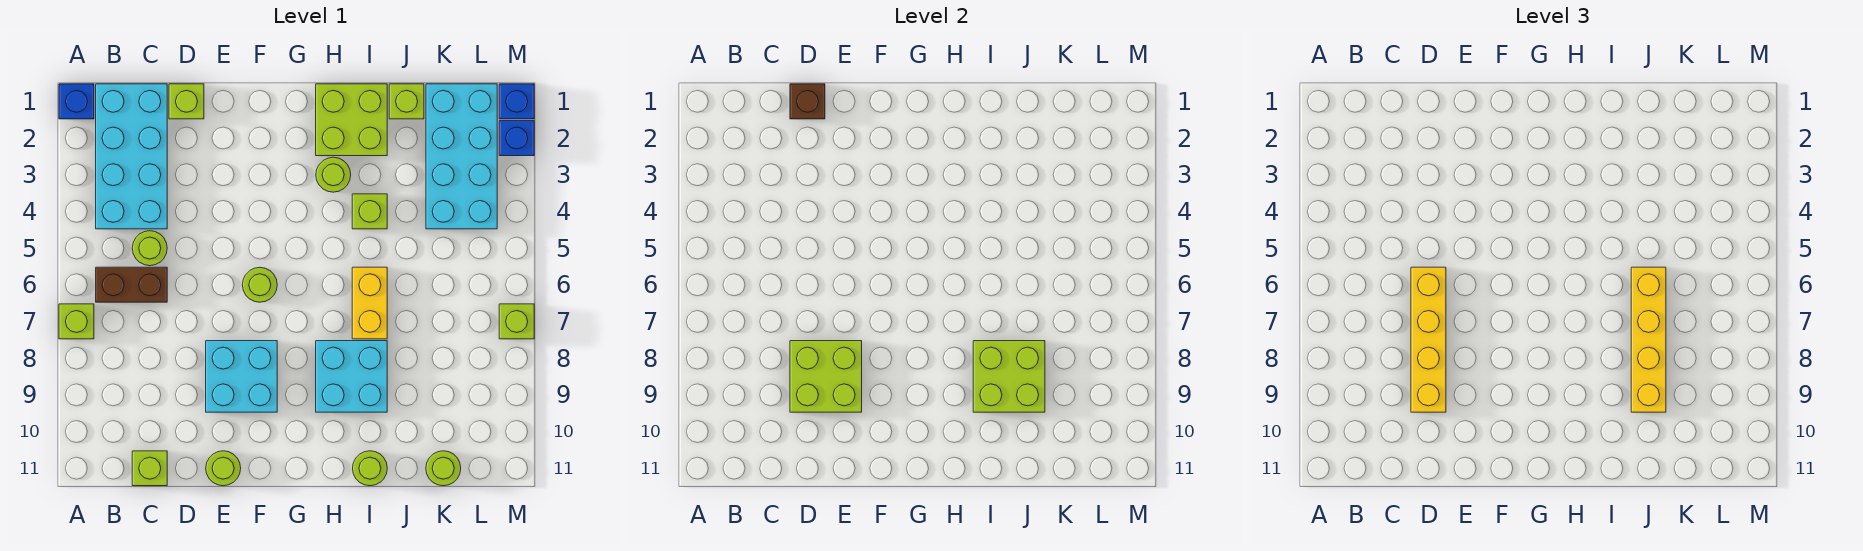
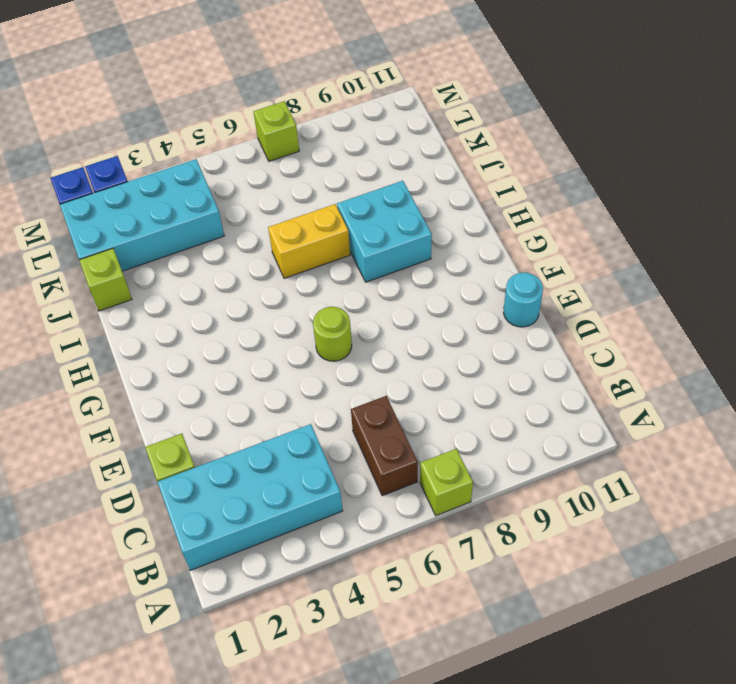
cyan 1x1 round brick [504,272,543,327] -> lime 1x1 round brick [206,451,241,486]
none -> blue 1x1 brick [59,84,94,119]
none -> lime 1x1 round brick [132,231,167,266]
none -> lime 1x1 brick [132,451,167,486]

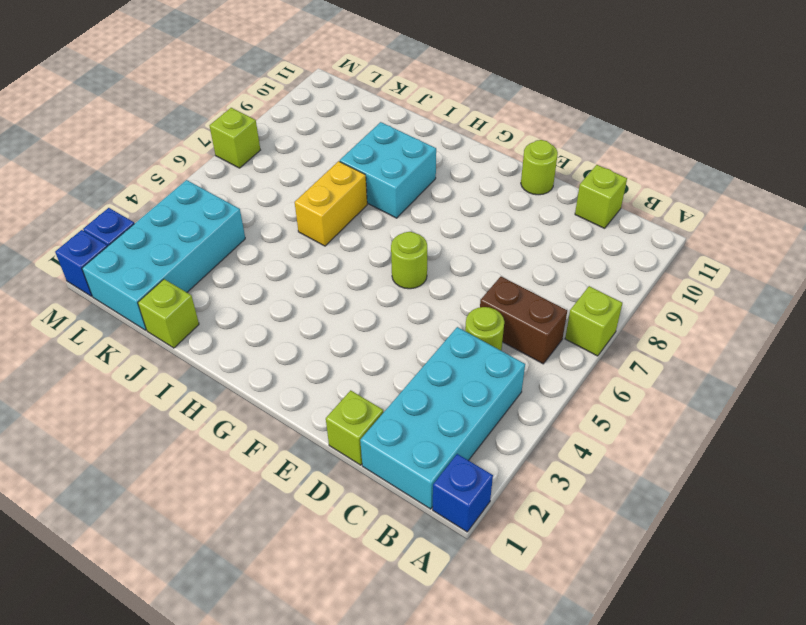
none -> cyan 2x2 brick [206,341,277,412]
none -> lime 2x2 brick [316,84,387,156]
none -> lime 1x1 round brick [316,157,351,192]

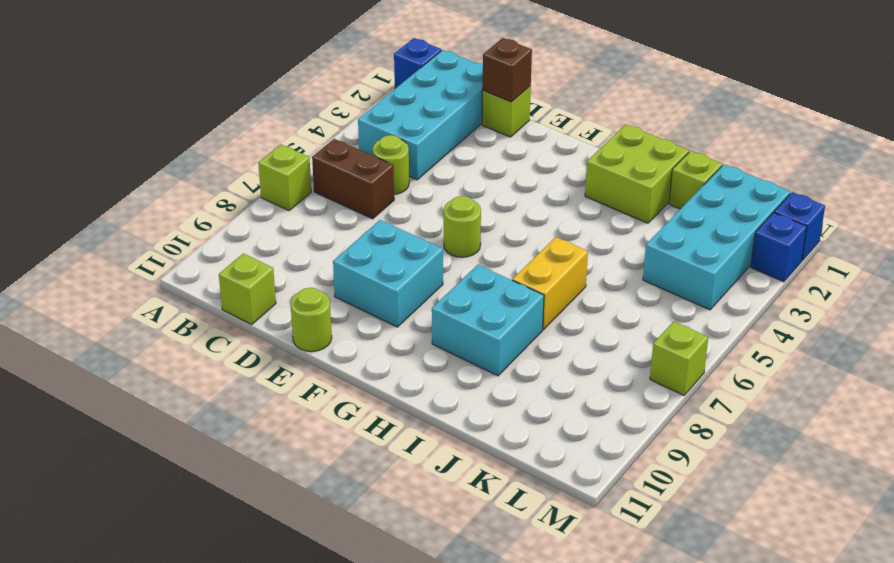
none -> lime 1x1 round brick [316,157,351,192]
none -> lime 1x1 brick [352,194,387,229]
none -> lime 1x1 round brick [353,451,387,486]

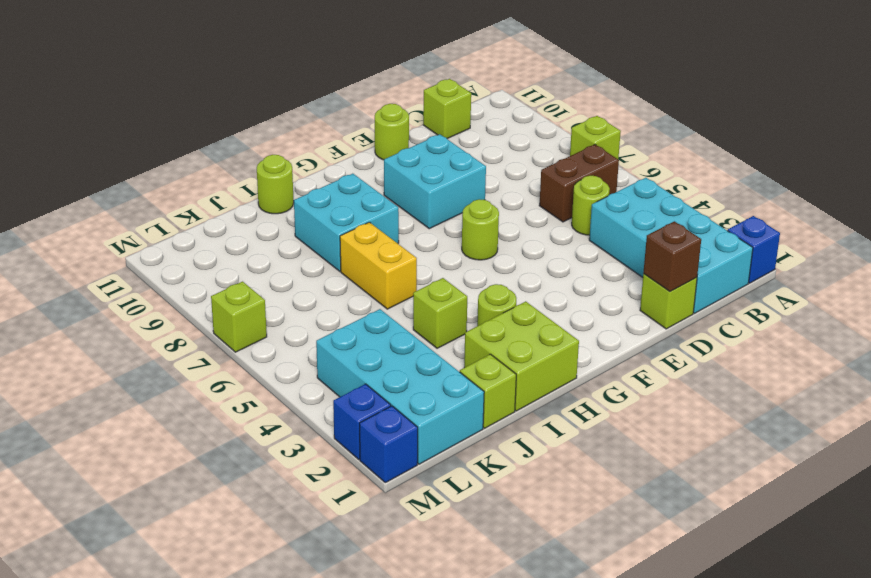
none -> lime 1x1 round brick [426,451,461,486]
none -> lime 2x2 brick [790,341,862,412]
none -> lime 2x2 brick [973,341,1045,412]

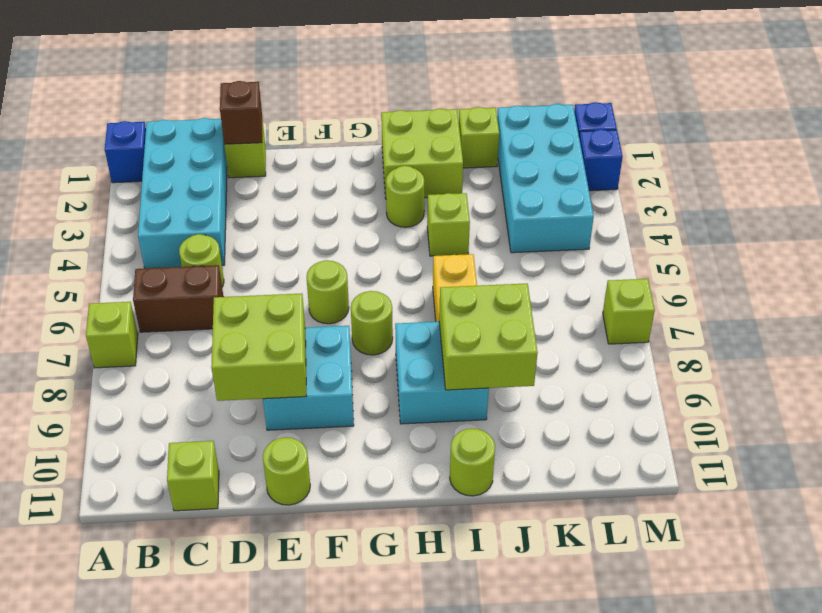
lime 1x1 round brick [351,291,393,355] -> lime 1x1 round brick moved to [426,451,461,486]
none -> yellow 1x4 brick [1411,267,1446,412]
none -> yellow 1x4 brick [1631,267,1666,412]

